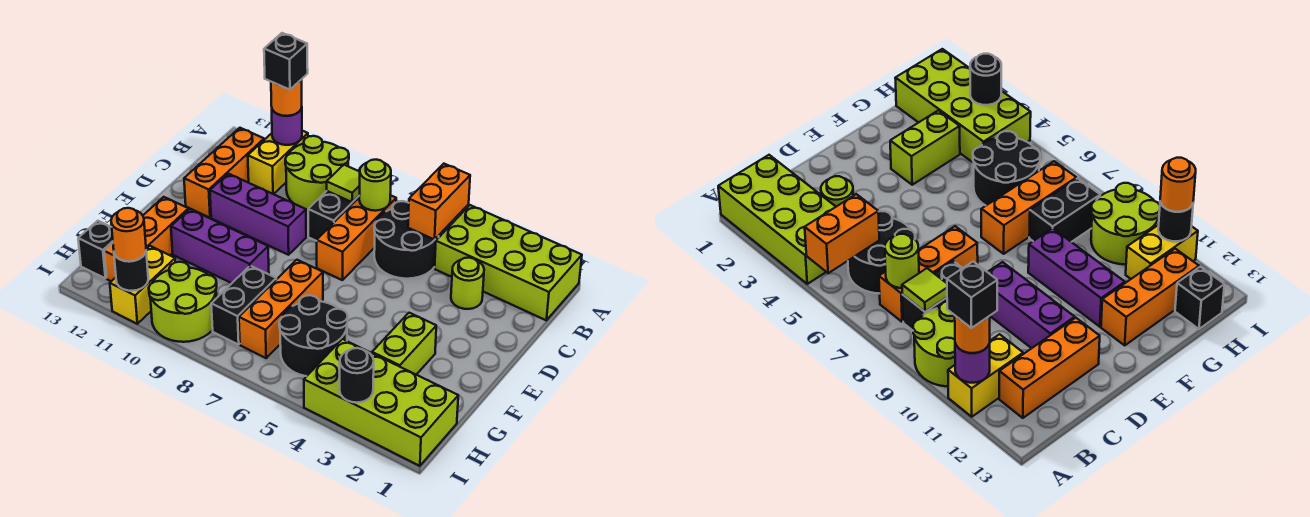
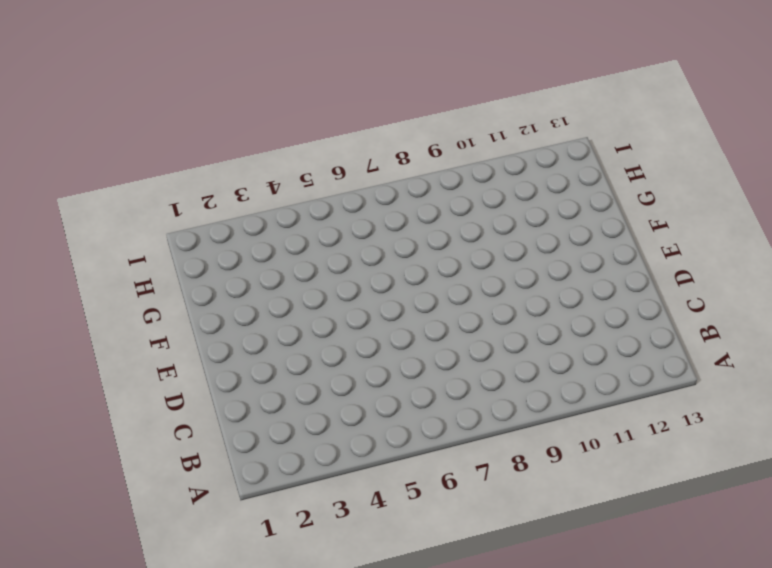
none -> lime 2x4 brick [435,205,582,320]
none -> lime 2x2 round brick [285,136,349,210]
none -> yellow 1x2 brick [248,131,308,194]

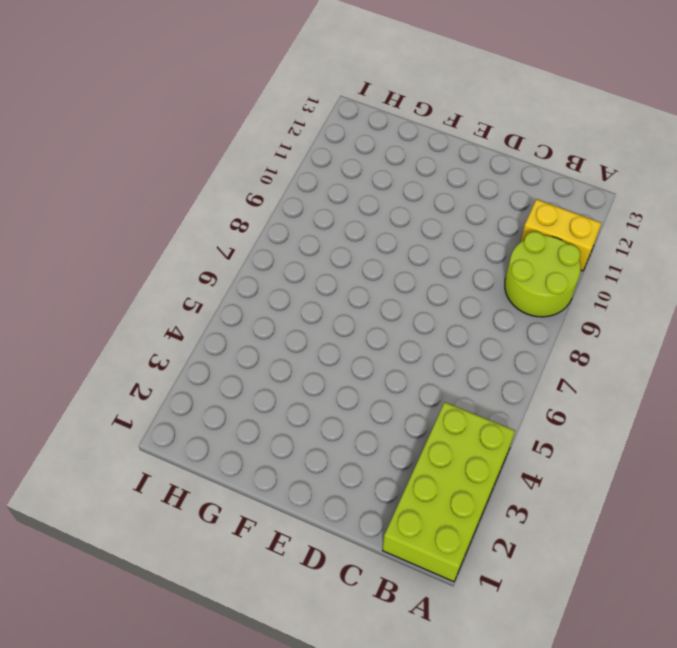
none -> black 2x2 round brick [374,201,439,279]
none -> orange 1x3 brick [317,195,396,280]
none -> black 1x2 brick [308,191,359,241]

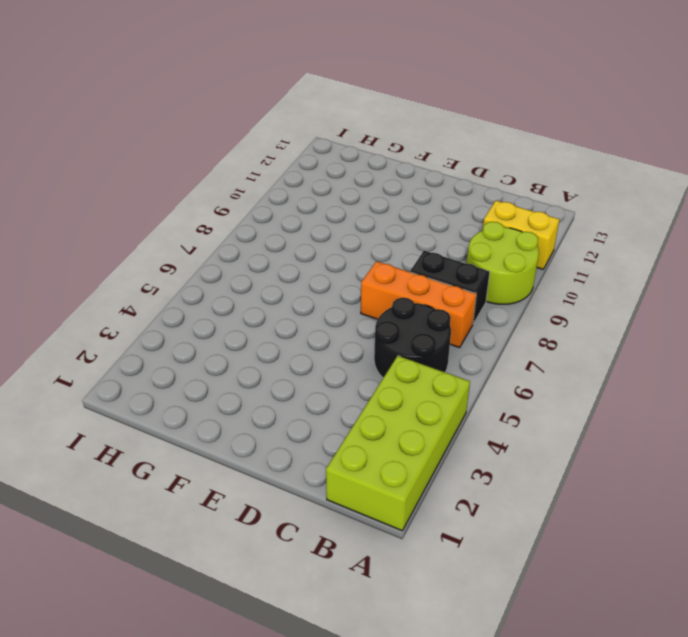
none -> orange 1x3 brick [184,128,264,218]
none -> lime 1x1 round brick [451,258,484,309]
none -> purple 1x3 brick [210,174,306,255]

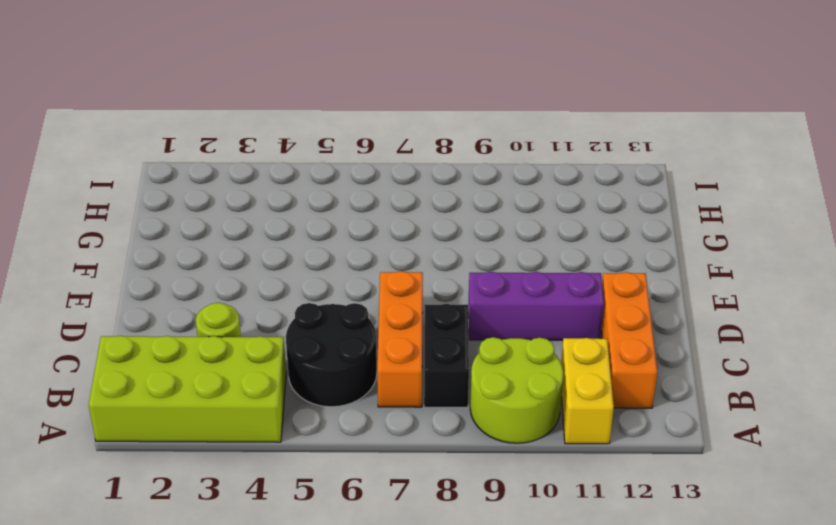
none -> lime 1x2 brick [372,313,436,375]
none -> orange 1x3 brick [239,260,323,358]
none -> purple 1x3 brick [171,209,269,283]

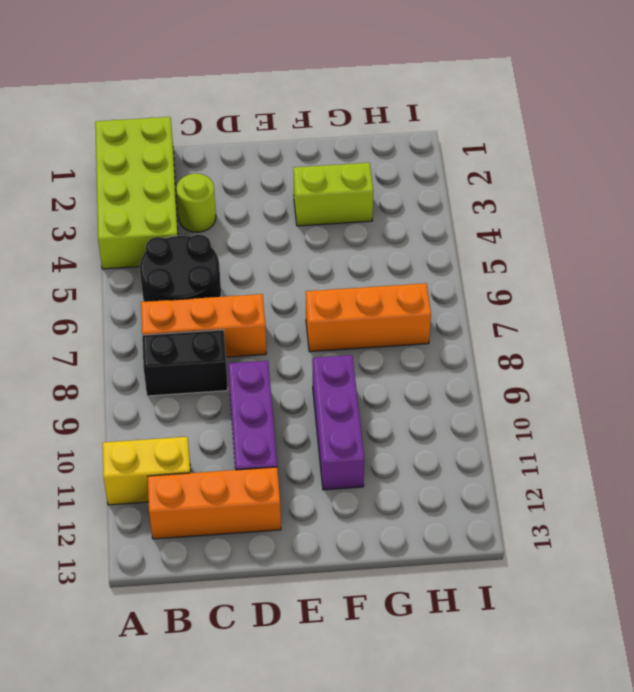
none -> lime 2x2 round brick [285,136,349,210]
none -> orange 1x3 brick [104,197,188,281]
none -> black 2x2 round brick [279,295,348,376]

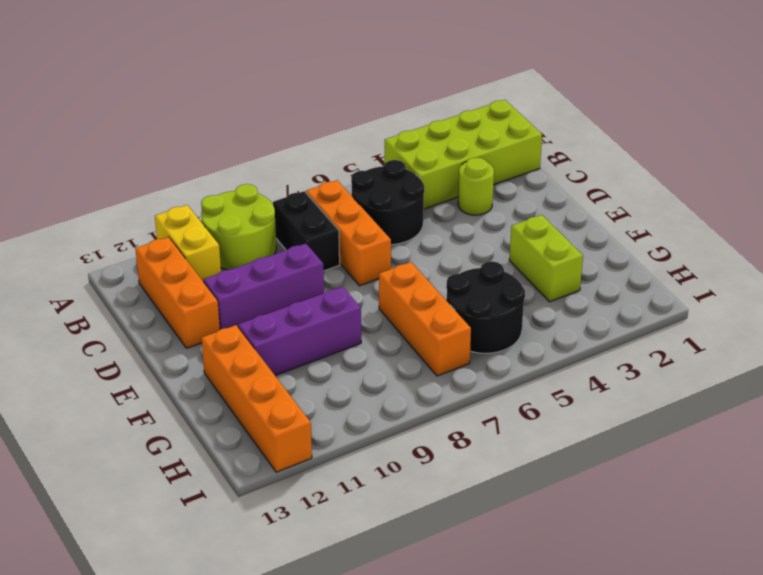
orange 1x4 brick [201,325,312,472] -> orange 1x3 brick [104,197,188,281]
none -> black 1x2 brick [211,266,276,345]
none -> lime 2x4 brick [304,339,458,466]
none -> lime 2x2 round brick [149,262,217,342]

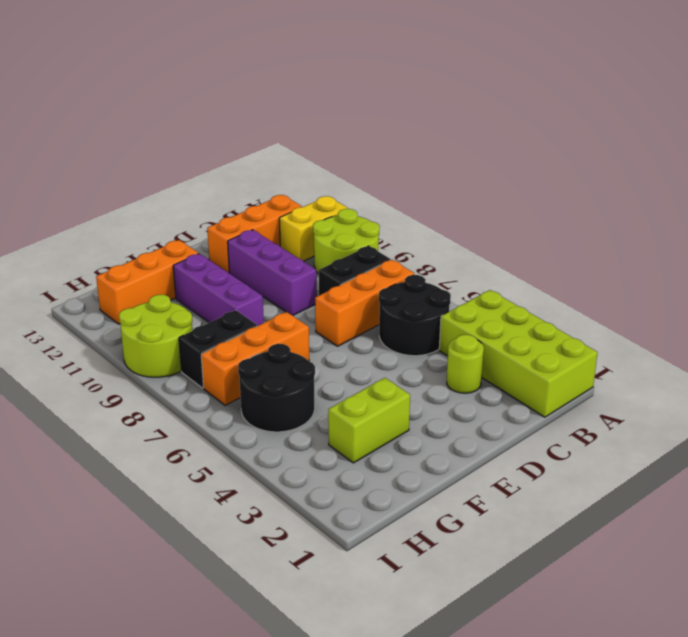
none -> lime 2x4 brick [304,339,458,466]
none -> yellow 1x2 brick [110,246,175,324]
none -> black 1x1 brick [78,221,113,278]

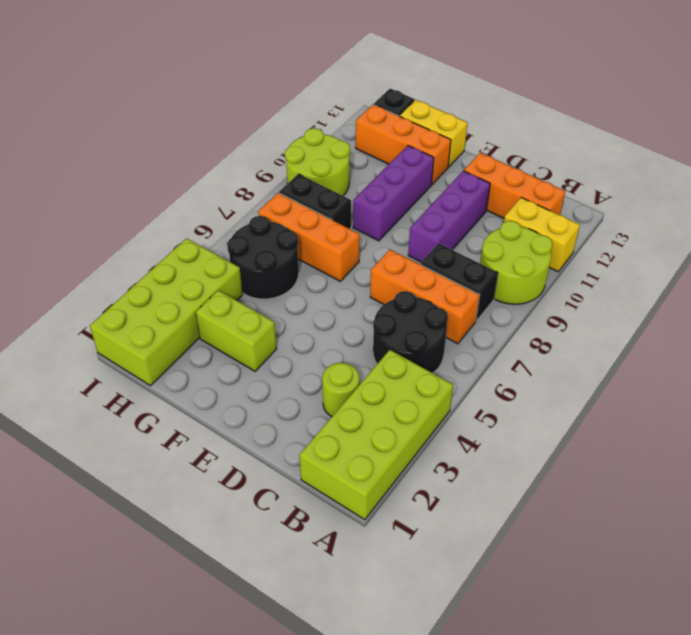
yellow 1x2 brick [400,100,468,167] -> yellow 1x2 brick moved to [110,246,175,324]
none -> orange 1x2 brick [408,164,470,240]
none -> purple 1x1 round brick [272,107,302,145]
none -> lime 1x1 round brick [359,160,391,211]

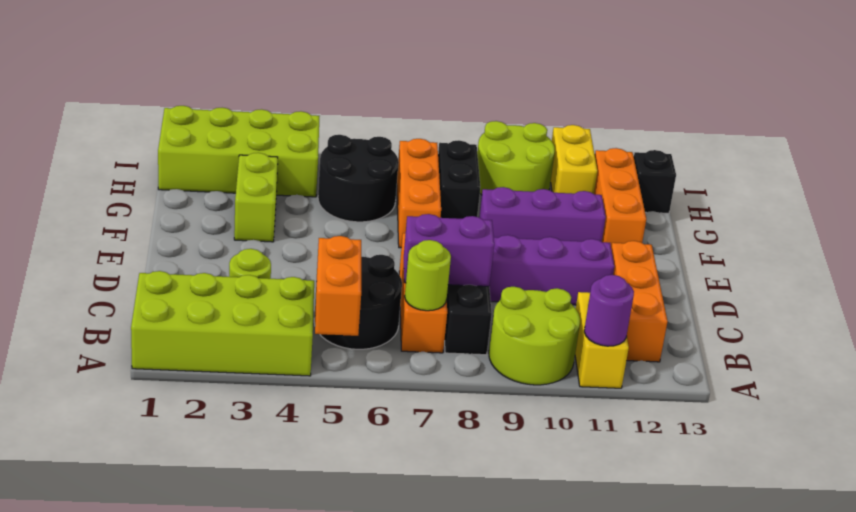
purple 1x2 brick [404,214,494,286] -> none
none -> lime 1x1 tile [327,165,360,202]
none -> black 1x1 round brick [340,348,374,403]
none -> black 1x1 round brick [114,253,148,291]

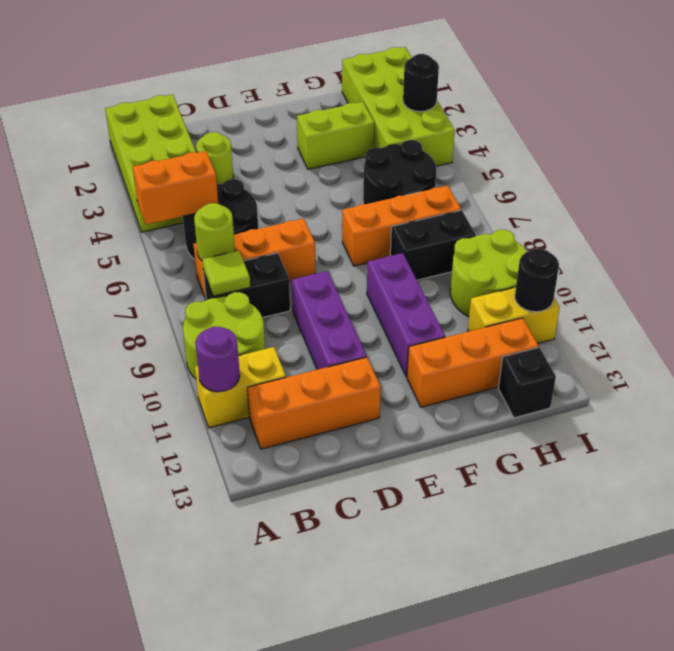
none -> orange 1x1 round brick [271,79,302,116]
none -> orange 1x1 round brick [111,208,146,261]
none -> black 1x1 brick [264,33,308,90]

